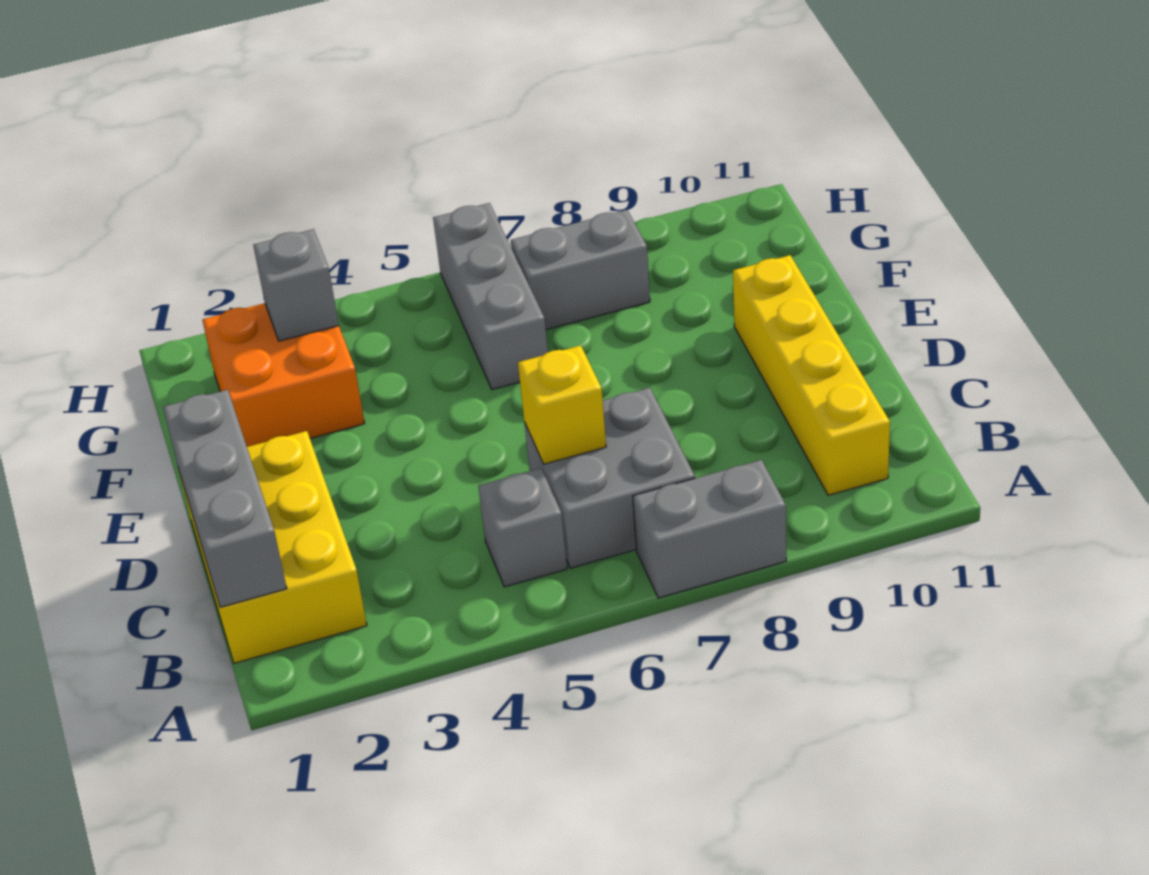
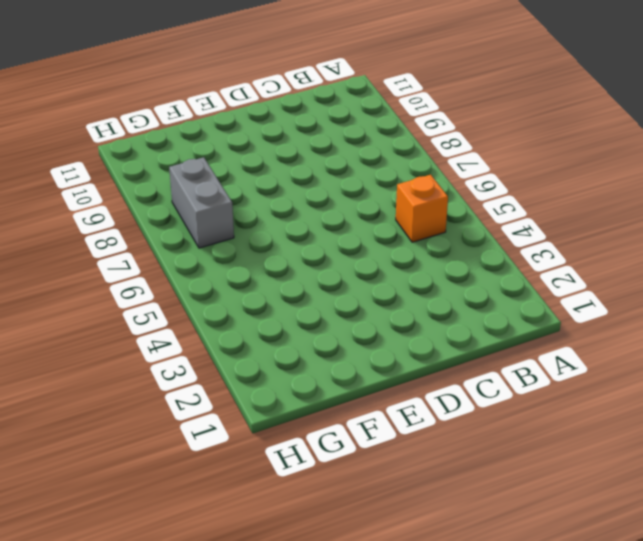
orange 1x1 brick [396,175,448,242] -> grey 1x1 brick [478,468,567,587]
none -> grey 1x2 brick [633,460,786,598]
none -> yellow 2x3 brick [179,431,367,663]

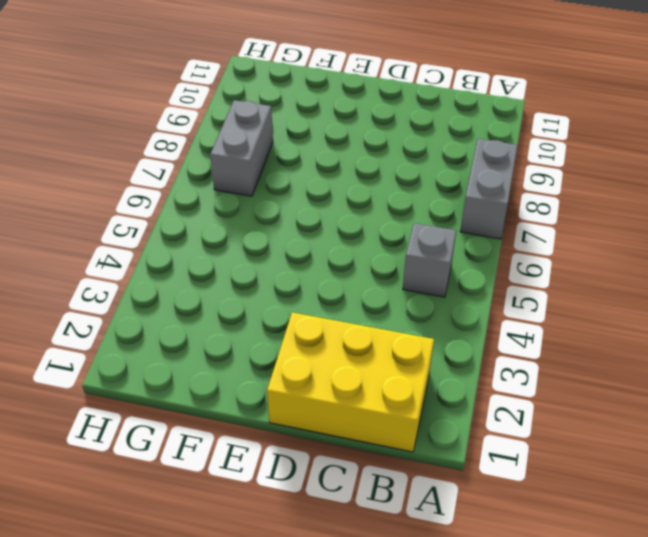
none -> grey 2x2 brick [524,388,695,568]
none -> yellow 1x4 brick [733,255,890,495]

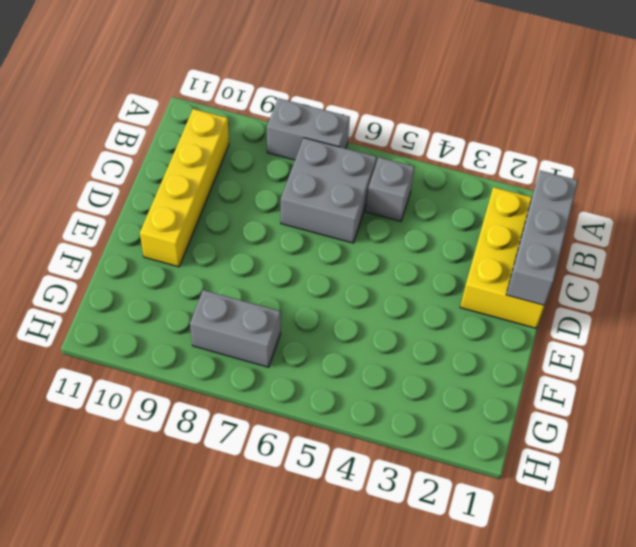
none -> orange 2x2 brick [202,303,365,447]
none -> grey 1x3 brick [433,203,548,390]

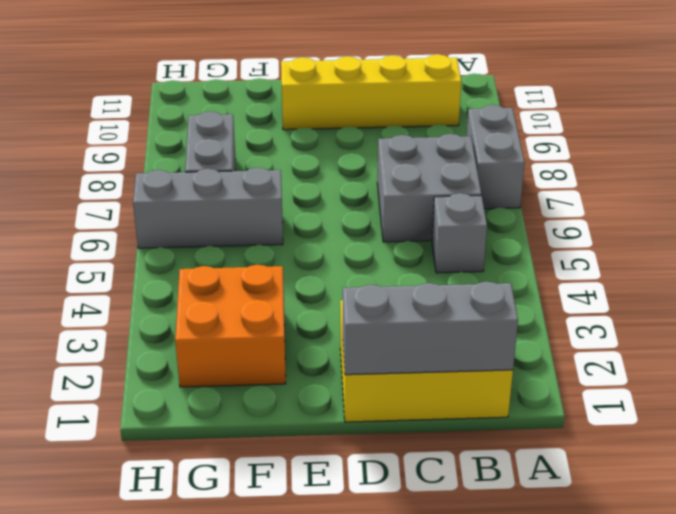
none -> yellow 1x1 brick [518,345,606,464]
none -> grey 1x1 brick [253,229,339,341]

